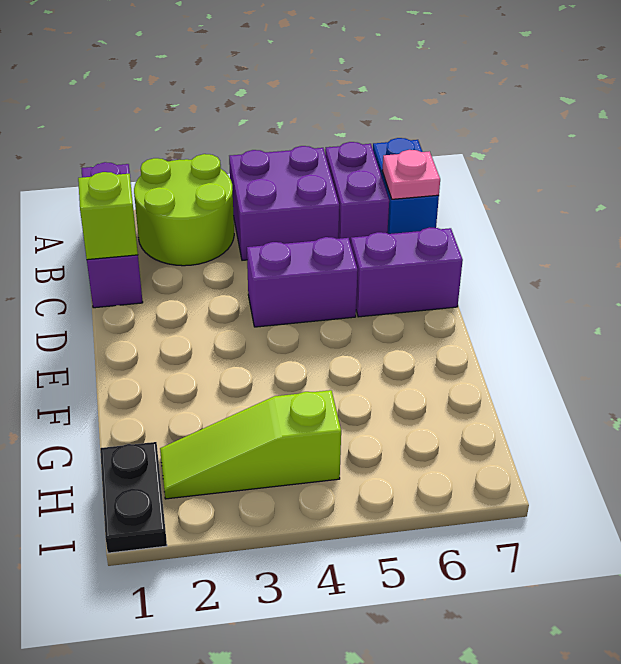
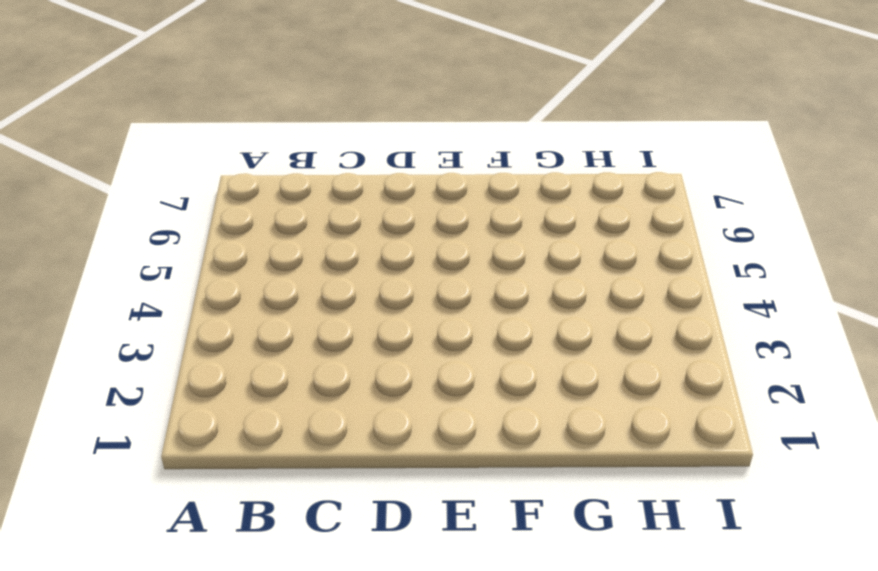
none -> purple 1x3 brick [81,162,143,308]
none -> lime 2x2 round brick [134,154,234,266]

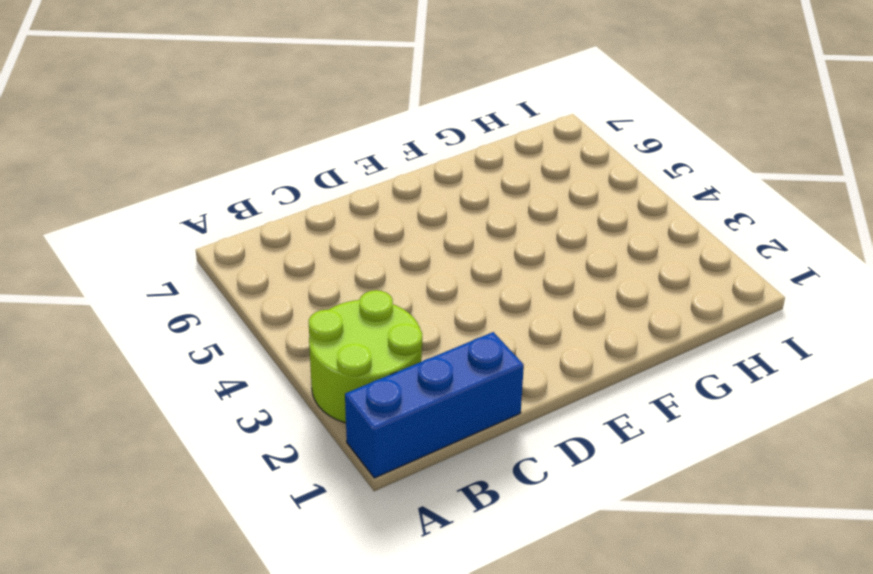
blue 1x3 brick [345,332,524,478] -> purple 1x3 brick [81,162,143,308]
none -> purple 2x2 brick [229,146,339,260]
none -> purple 1x2 brick [325,142,389,244]

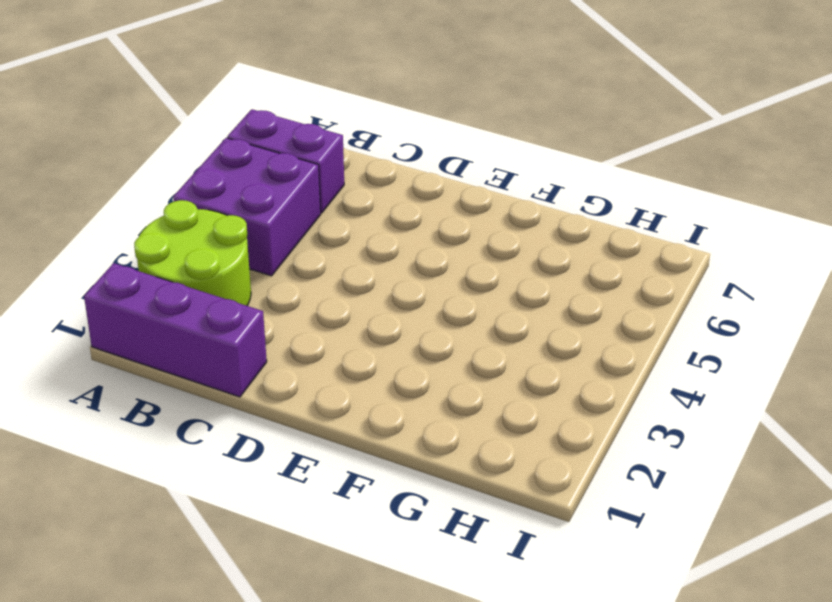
none -> blue 1x2 brick [373,138,439,234]
none -> purple 1x2 brick [247,237,358,327]

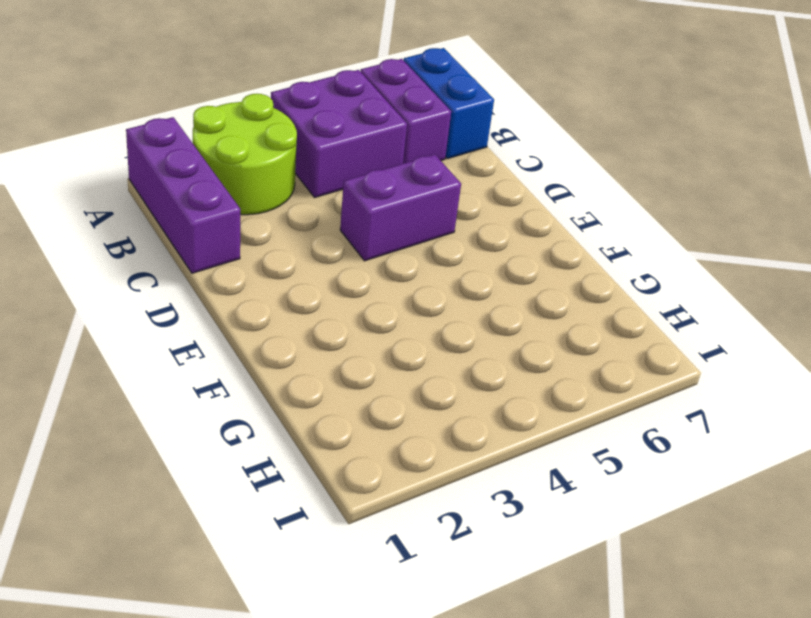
none -> purple 1x2 brick [351,227,463,317]
none -> black 1x2 plate [100,442,167,553]

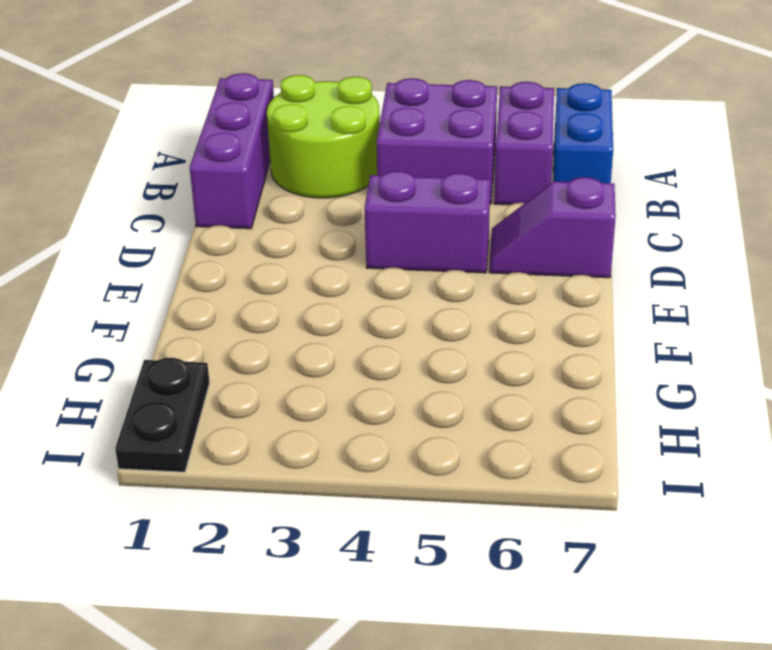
purple 1x2 slope [489,177,616,278] -> purple 1x2 brick [351,227,463,317]
none -> lime 1x3 slope [160,390,341,499]
none -> pink 1x1 plate [382,150,440,199]

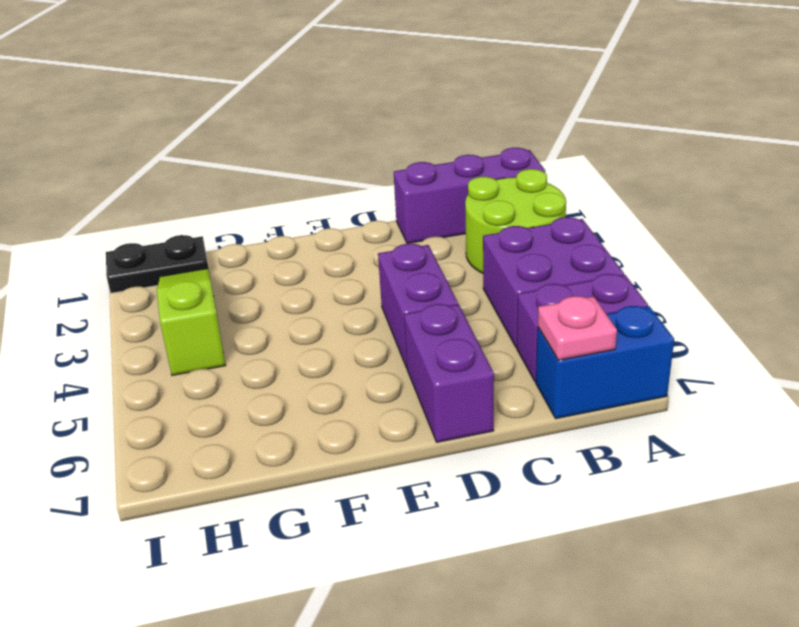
none -> lime 1x1 brick [78,172,138,260]

